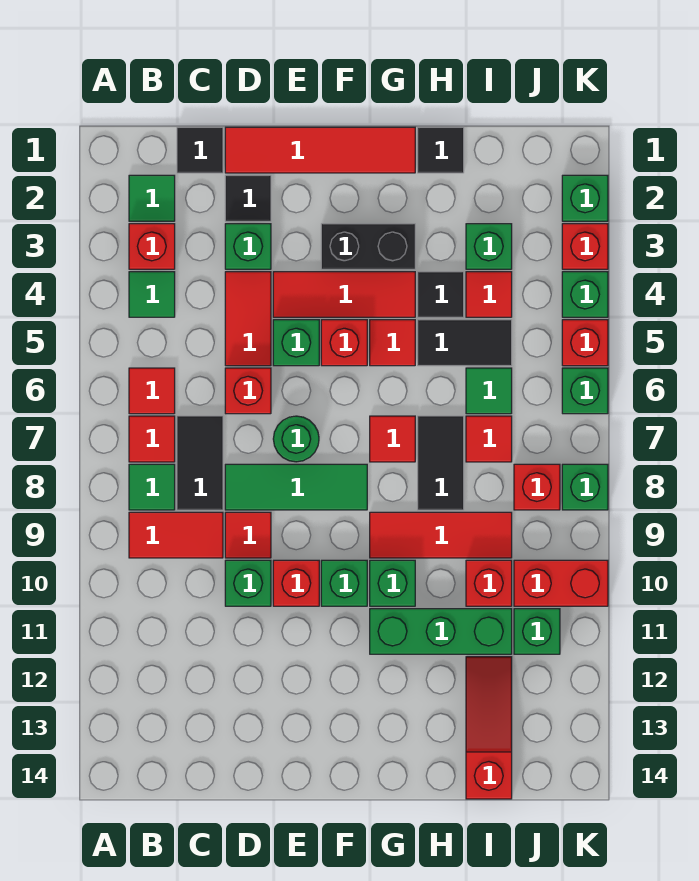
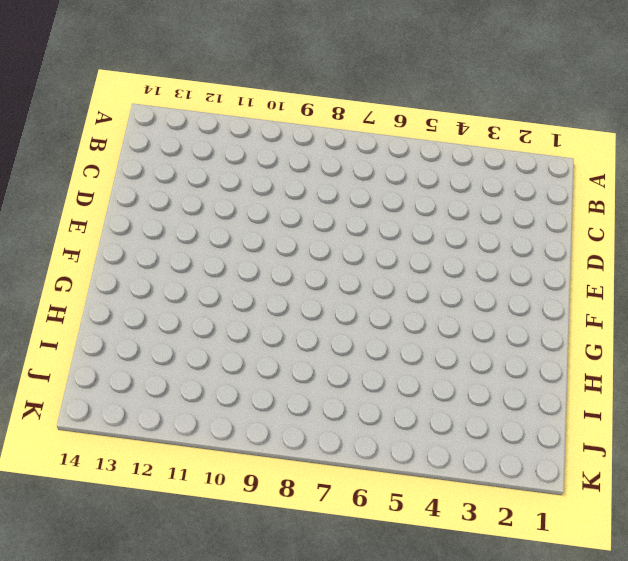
none -> green 1x1 tile [129,175,175,221]
none -> red 1x1 brick [129,224,175,269]
none -> green 1x1 tile [129,272,175,317]
none -> red 1x1 tile [129,368,175,414]

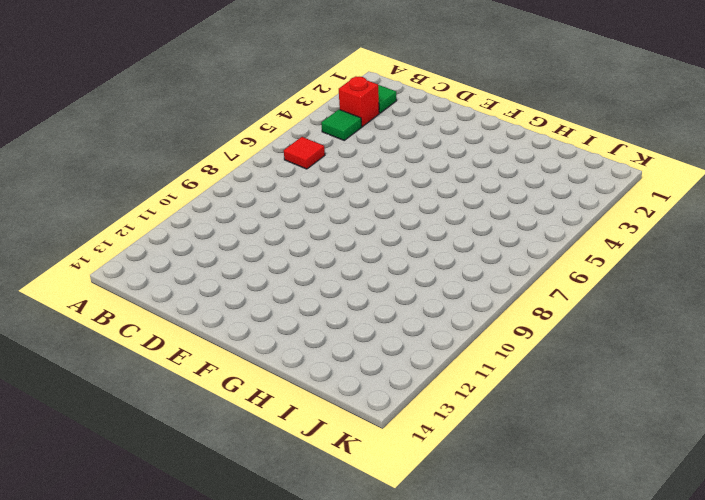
none -> red 1x1 tile [129,416,175,462]
none -> green 1x1 tile [129,464,175,510]
none -> red 1x2 tile [129,512,223,558]
none -> black 1x1 tile [177,127,223,173]

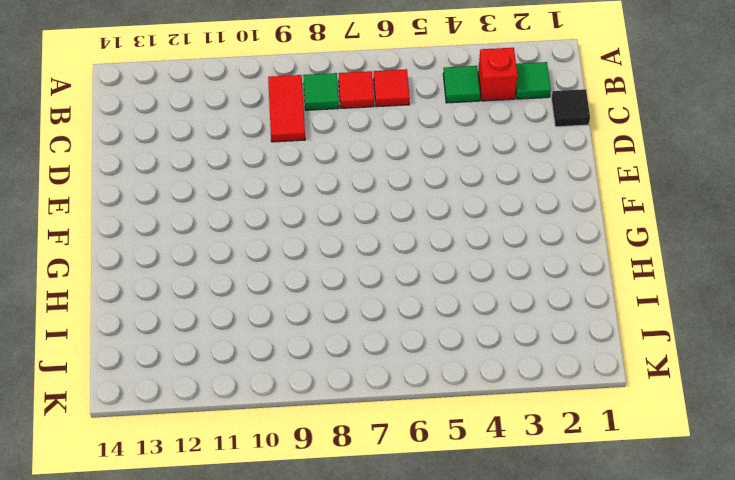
none -> black 1x2 tile [177,416,223,510]
none -> red 1x4 tile [225,127,415,173]
none -> black 1x1 tile [225,175,271,221]
none -> green 1x1 brick [225,224,271,269]

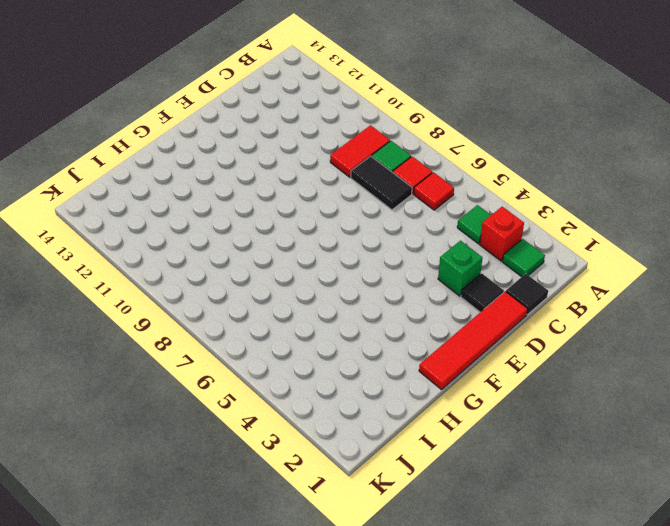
none -> red 1x2 tile [225,272,271,366]
none -> red 1x1 brick [225,368,271,414]
none -> green 1x3 tile [225,464,367,510]
none -> red 1x1 tile [225,512,271,558]

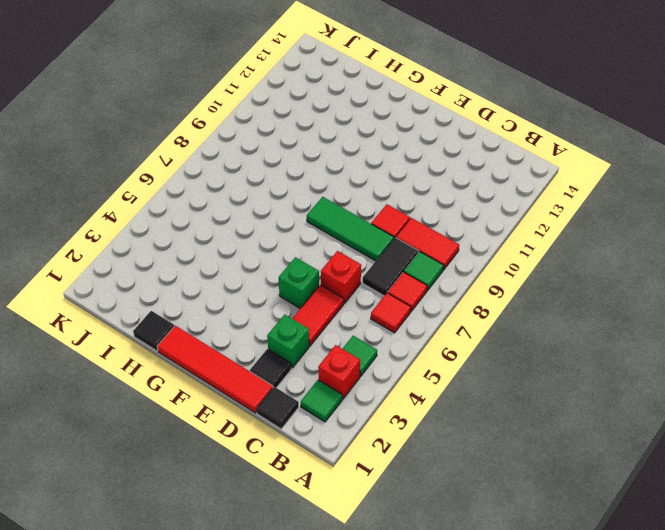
none -> green 1x1 brick [225,560,271,606]
none -> red 1x3 tile [273,272,415,317]
none -> green 1x1 round brick [273,416,319,462]
none -> red 1x1 brick [273,560,319,606]

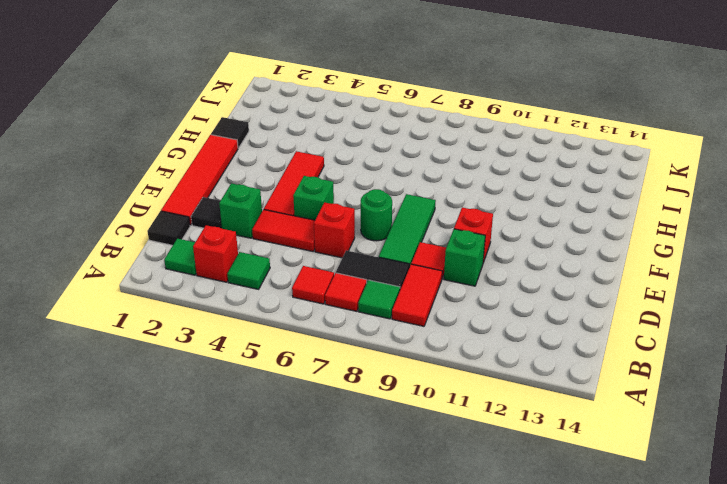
none -> black 1x2 brick [321,224,415,269]
none -> red 1x1 brick [321,320,367,366]
none -> green 1x1 brick [321,560,367,606]
none -> red 1x1 tile [370,320,415,366]

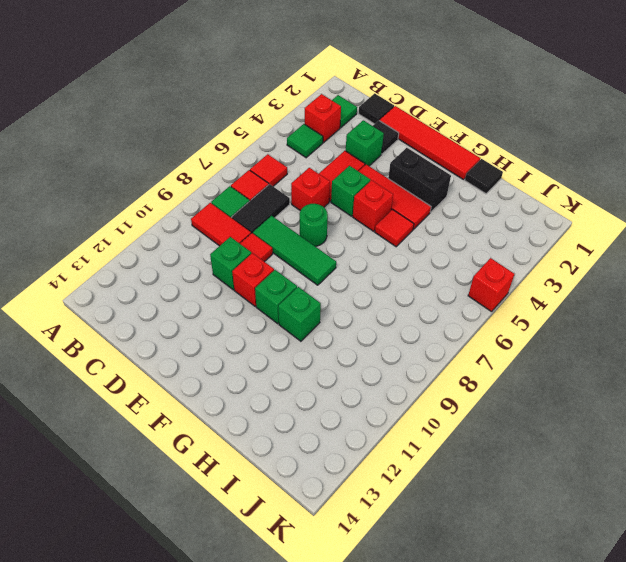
none -> red 1x1 tile [370,416,415,462]
none -> red 1x3 tile [370,512,512,558]
none -> green 1x3 brick [370,609,512,654]
none -> black 1x1 tile [418,272,464,317]

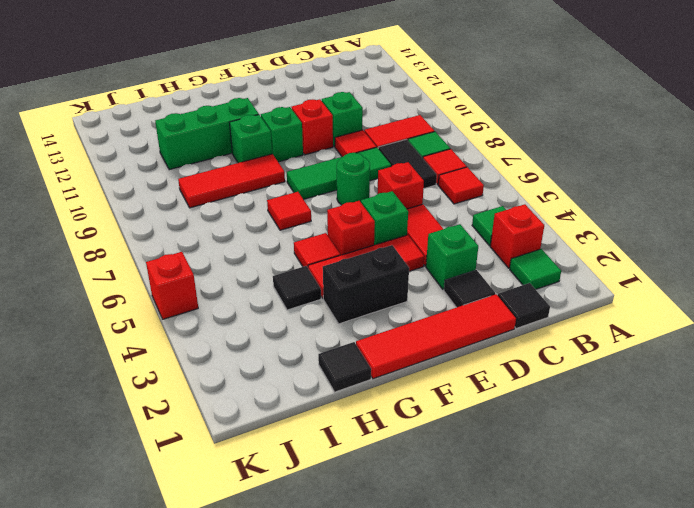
none -> black 1x2 tile [418,320,512,366]
none -> black 1x2 tile [418,416,464,510]
none -> green 1x1 brick [466,224,512,269]
none -> red 1x1 tile [466,272,512,317]

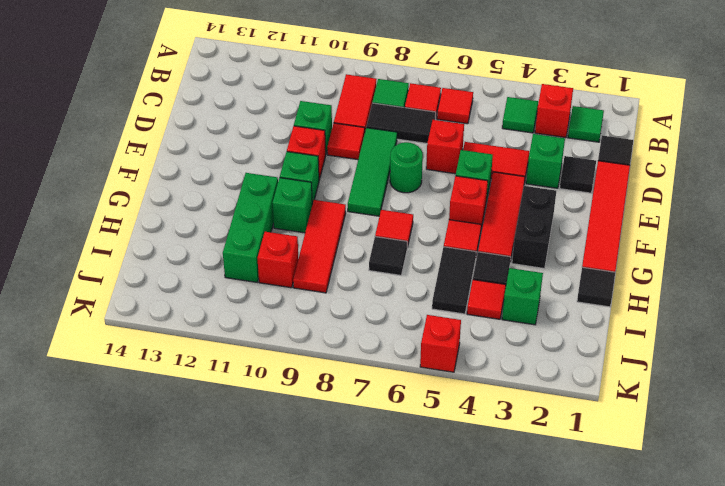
black 1x1 tile [369,237,407,275] -> black 1x2 tile [418,416,464,510]
none -> green 1x1 tile [466,368,512,414]
none -> red 1x1 tile [466,416,512,462]
none -> red 1x3 slope [466,657,512,799]
none -> red 1x1 brick [514,464,560,510]

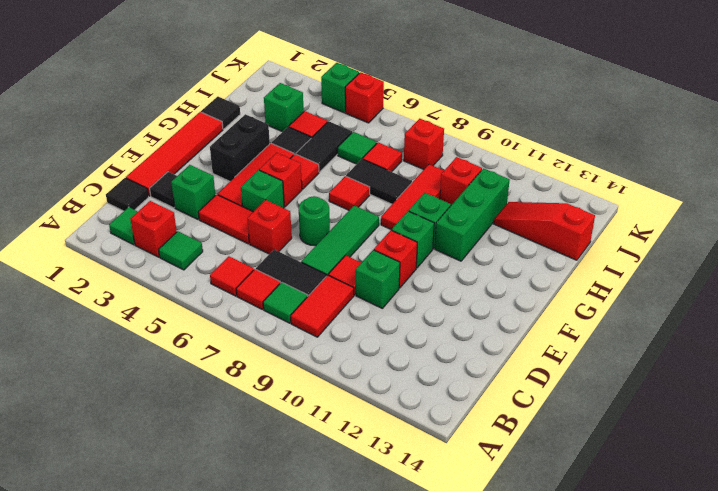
none -> red 1x2 brick [514,560,608,606]
none -> green 1x1 brick [514,609,560,654]
none -> green 1x1 brick [562,175,608,221]
none -> red 1x1 brick [562,224,608,269]

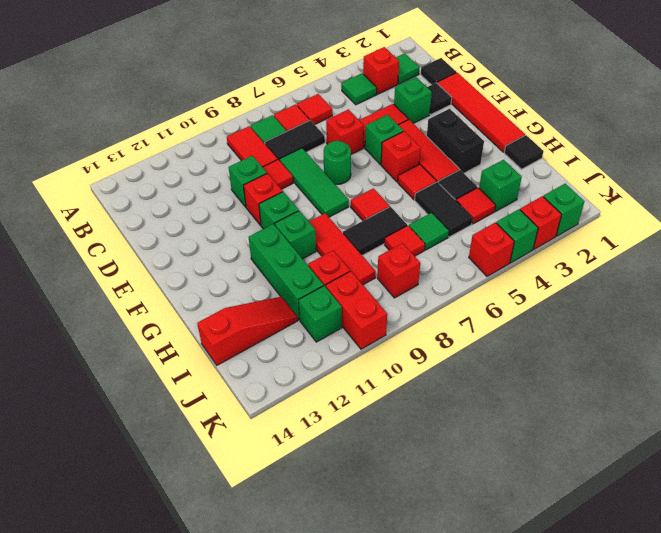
none -> green 1x1 brick [562,368,608,414]
none -> green 1x1 brick [562,464,608,510]

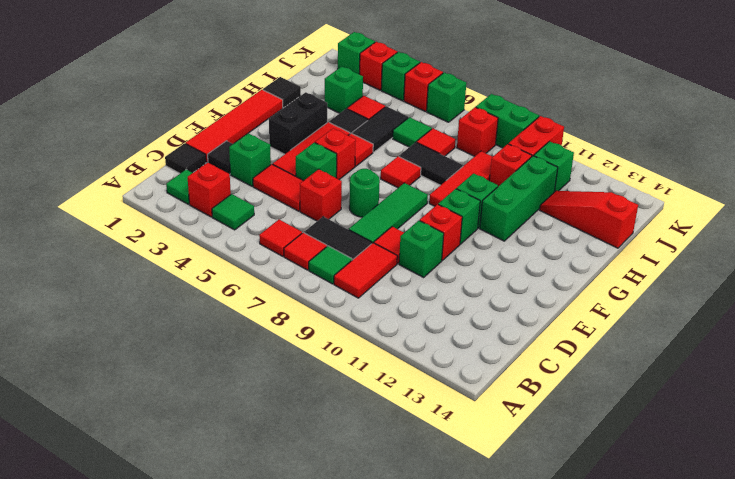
green 1x2 brick [476,94,539,148] -> green 1x1 brick [562,464,608,510]

